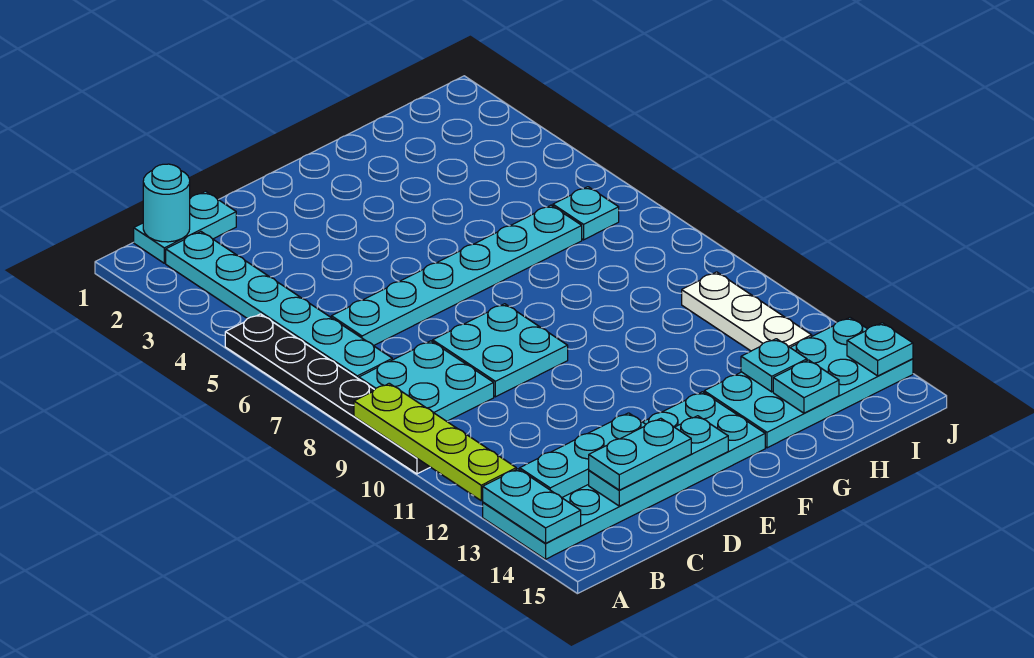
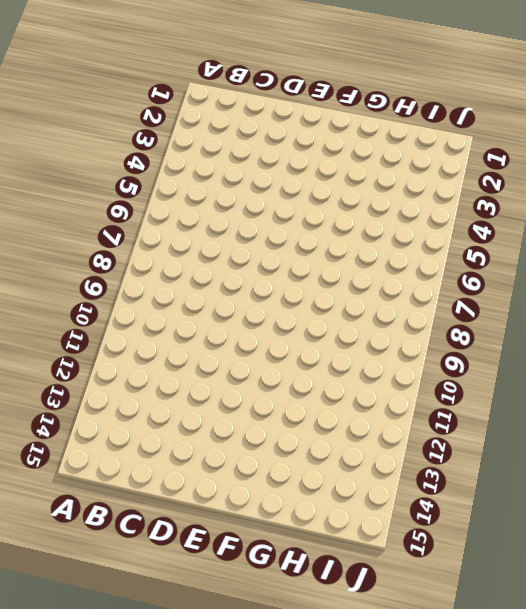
none -> black 1x6 plate [225,314,430,474]
none -> cyan 2x6 plate [483,392,765,559]
none -> cyan 1x2 plate [134,191,236,263]

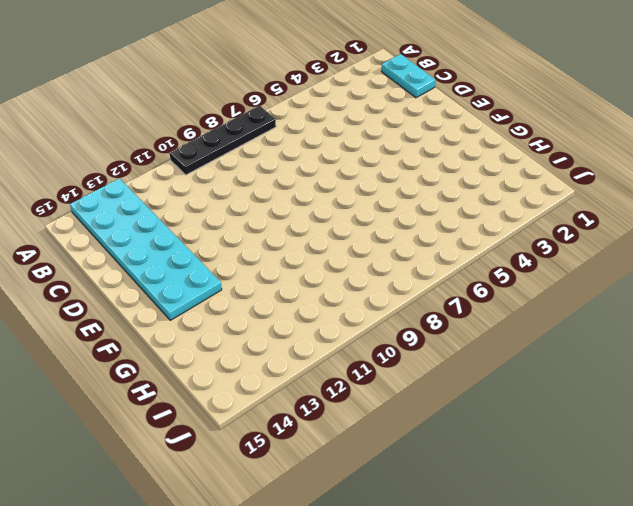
black 1x4 plate [170,106,276,175] -> black 1x6 plate [225,314,430,474]
none -> cyan 1x6 plate [166,232,392,379]
none -> cyan 2x2 plate [359,341,494,421]
none -> cyan 1x6 plate [331,205,582,346]

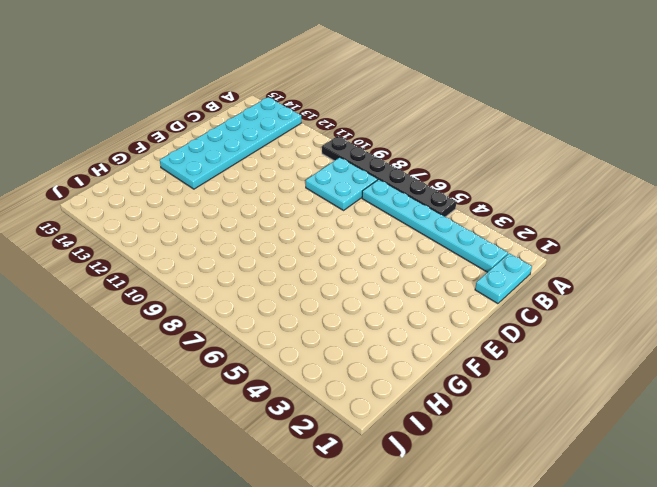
none -> cyan 1x6 plate [331,205,582,346]
none -> cyan 2x2 plate [433,304,568,397]
none -> cyan 2x4 plate [704,318,913,448]

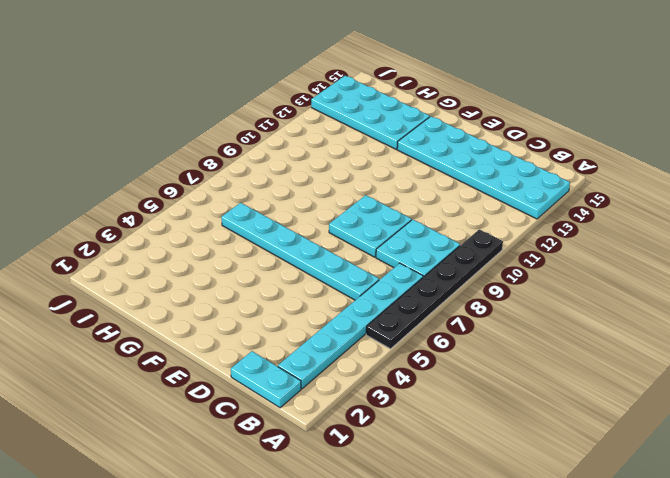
none -> cyan 1x1 plate [553,187,619,240]
none -> white 1x3 plate [682,272,812,351]
none -> lime 1x4 plate [354,383,516,501]

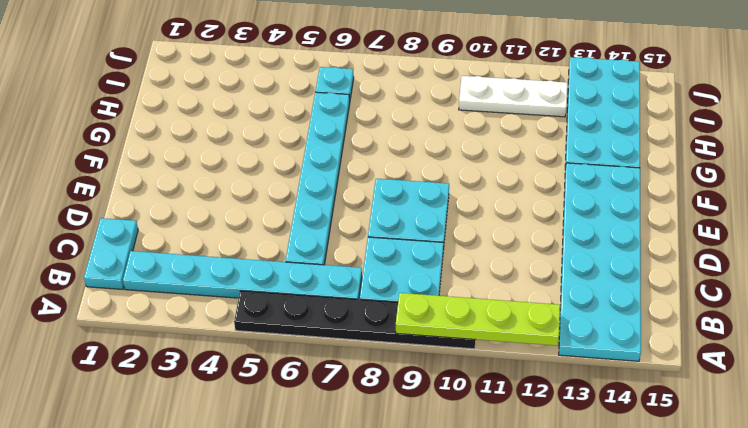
none -> cyan 1x2 plate [483,469,581,543]
none -> cyan 1x1 round brick [143,164,190,242]
none -> cyan 1x3 plate [520,413,646,498]

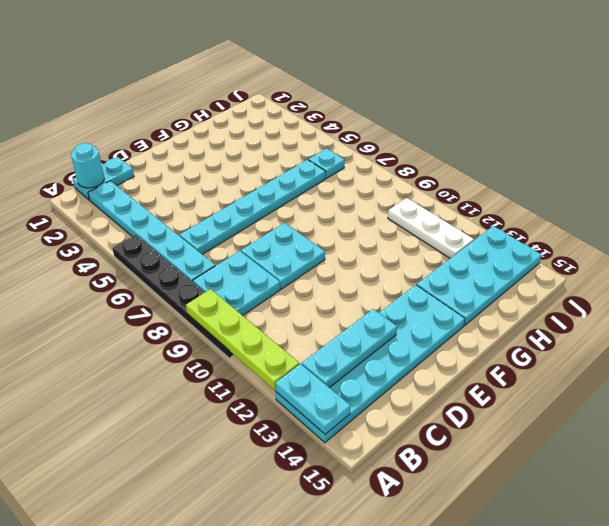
none -> cyan 1x3 plate [589,416,728,506]
none -> cyan 1x1 plate [741,339,807,392]
none -> cyan 1x1 plate [773,360,839,413]

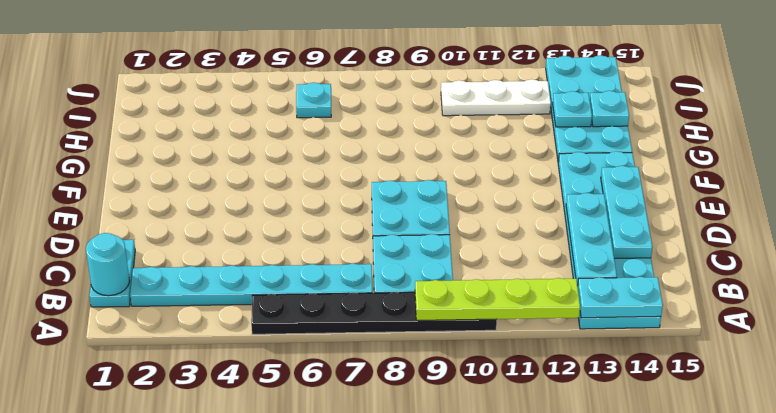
none -> cyan 1x6 plate [331,205,582,346]
none -> cyan 1x1 plate [847,323,913,376]
none -> cyan 1x2 plate [589,418,691,490]

